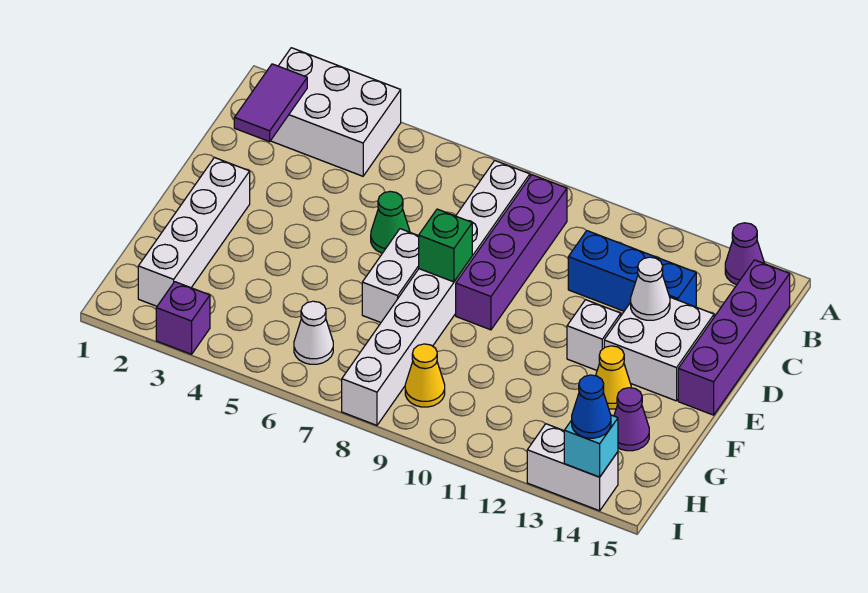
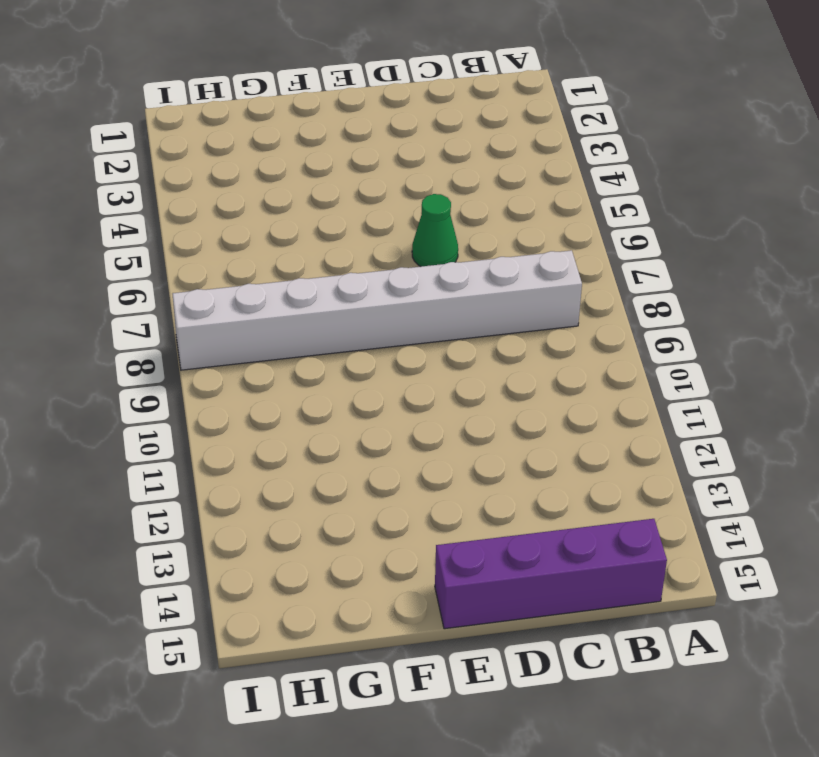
none -> white 2x3 brick [271,48,401,176]
none -> purple 1x1 cone [725,223,764,285]
none -> purple 1x4 brick [456,175,567,330]

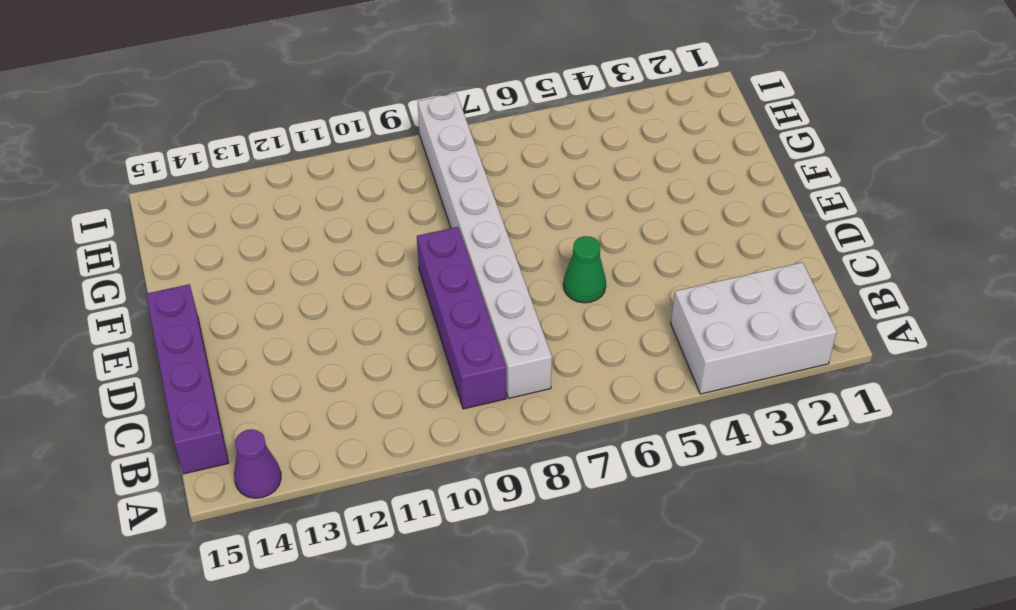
none -> blue 1x3 brick [568,231,696,311]
none -> white 2x2 brick [604,297,714,401]
none -> white 1x4 brick [138,157,250,306]

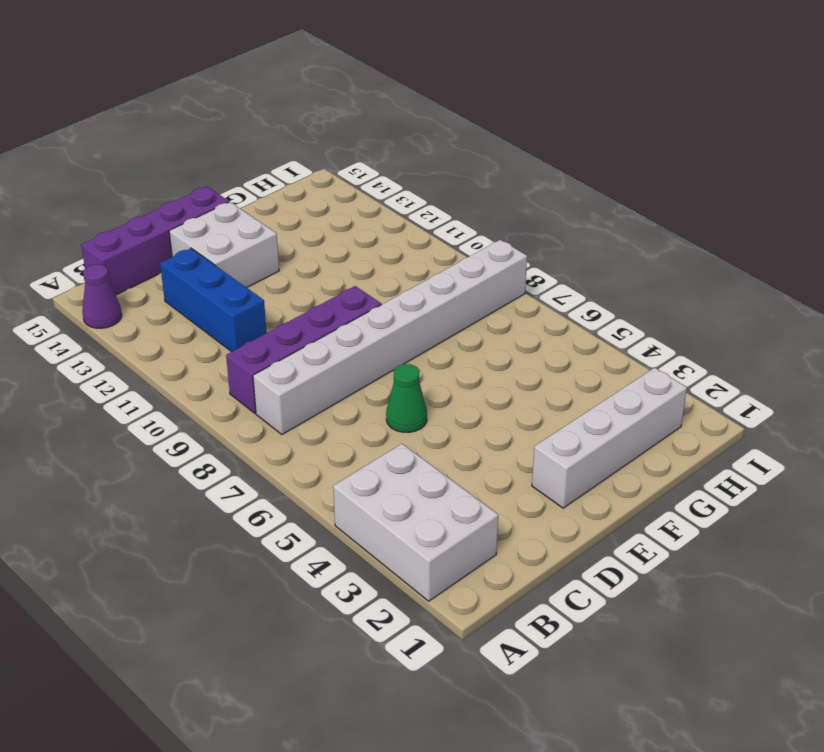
none -> white 1x2 brick [362,229,419,322]
none -> white 1x1 brick [567,300,621,370]
none -> yellow 1x1 cone [596,346,631,409]

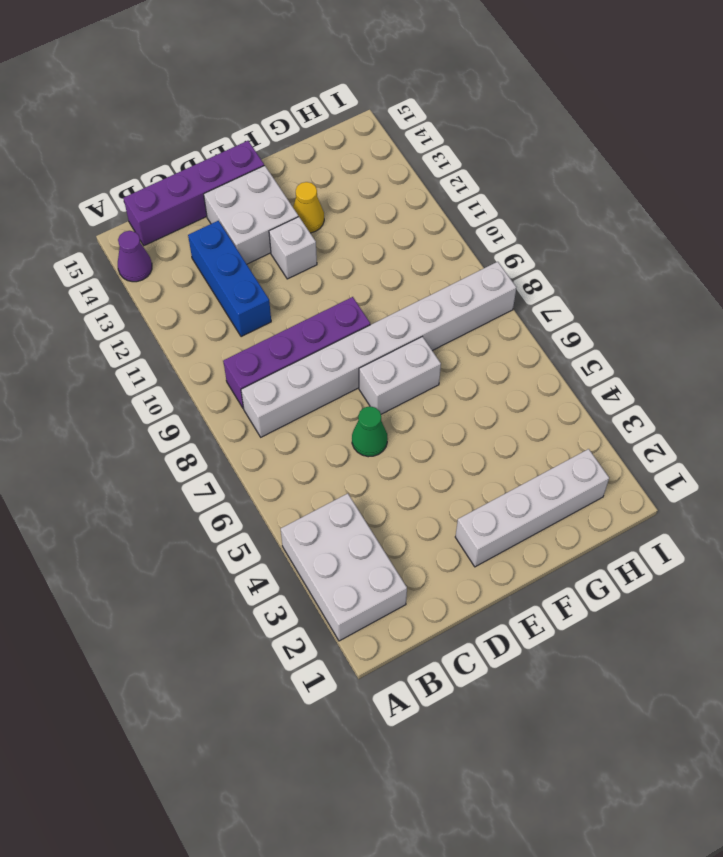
none -> purple 1x1 cone [614,388,649,451]
none -> white 1x1 cone [294,301,333,364]
none -> yellow 1x1 cone [405,344,445,407]

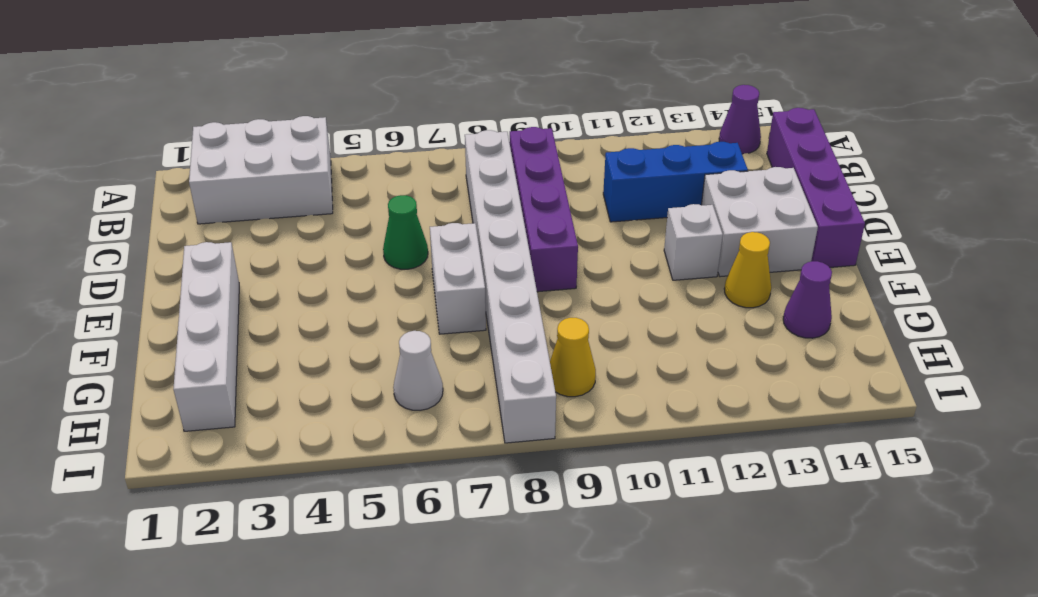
none -> purple 1x1 brick [156,282,210,354]
none -> white 1x2 brick [527,424,618,511]
none -> purple 1x2 tile [234,64,307,142]

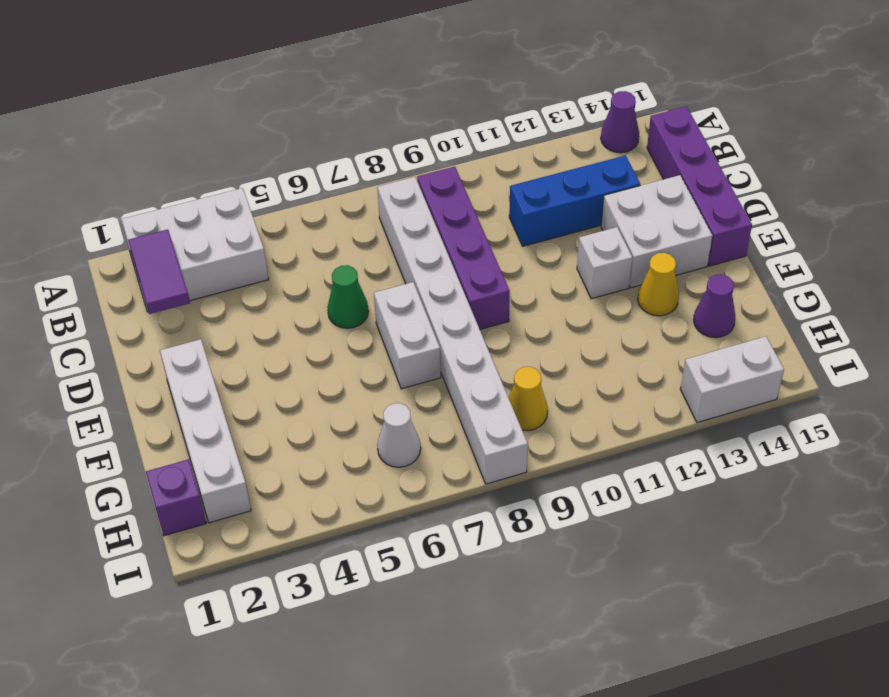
purple 1x1 brick [146,459,206,536] -> purple 1x1 brick moved to [156,282,210,354]
none -> white 1x1 cone [631,257,670,320]
none -> green 1x1 brick [419,209,472,282]
none -> cyan 1x1 brick [564,415,618,477]

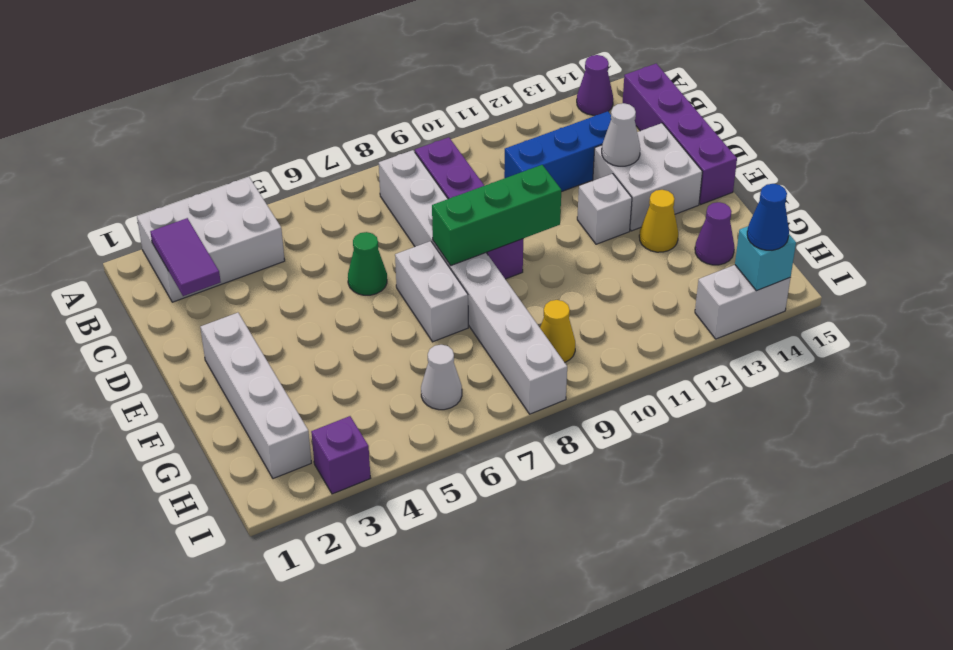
green 1x3 brick [432,165,561,265] -> green 1x1 brick [419,209,472,282]

